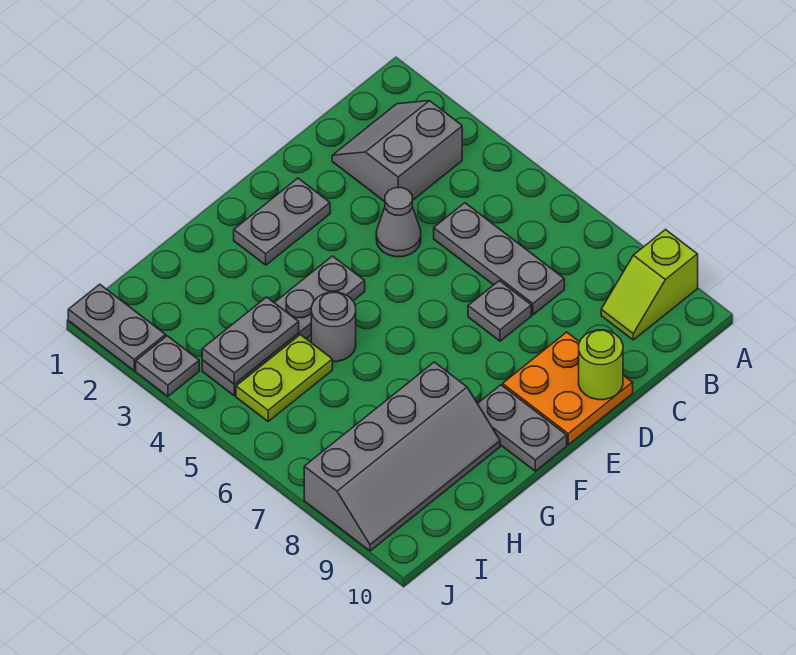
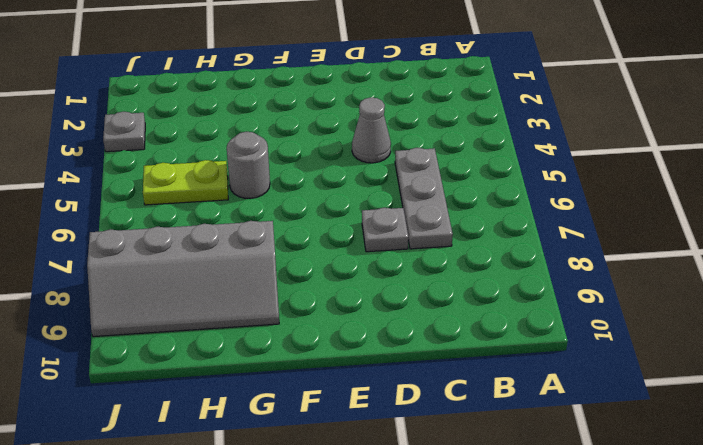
none -> lime 1x2 slope [601,230,698,340]
none -> grey 2x2 slope [332,101,462,202]
none -> orange 2x2 plate [503,332,633,445]

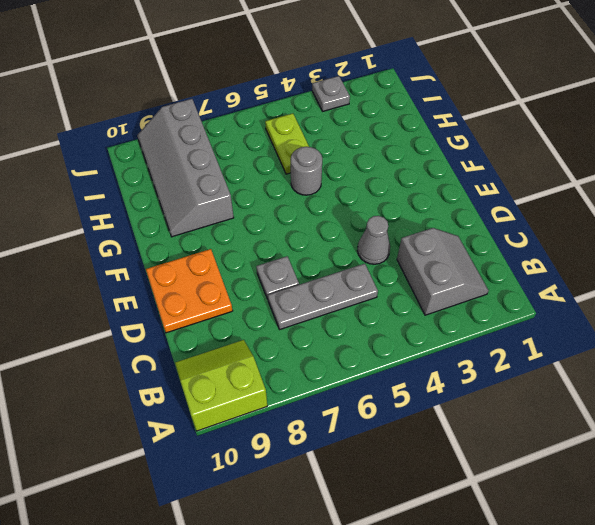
lime 2x2 slope [175,340,267,431] -> lime 1x2 slope [601,230,698,340]
none -> grey 1x2 plate [234,178,330,265]
none -> grey 1x4 plate [202,256,365,396]
none -> grey 1x2 plate [478,385,567,471]

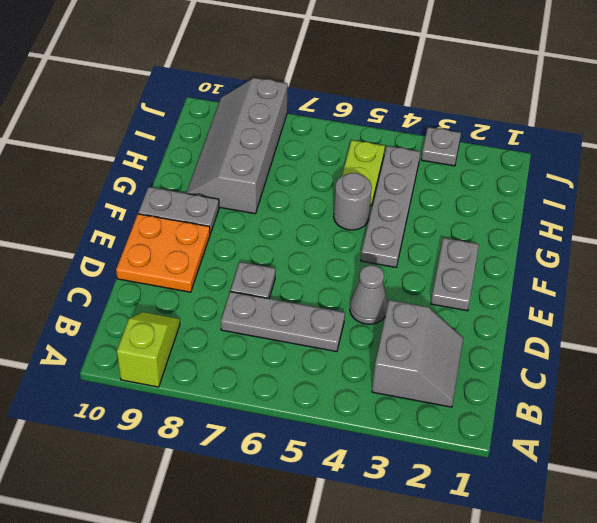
none -> grey 1x2 plate [68,284,166,371]
none -> lime 1x1 round brick [579,330,623,400]
none -> grey 1x2 plate [202,297,299,384]

